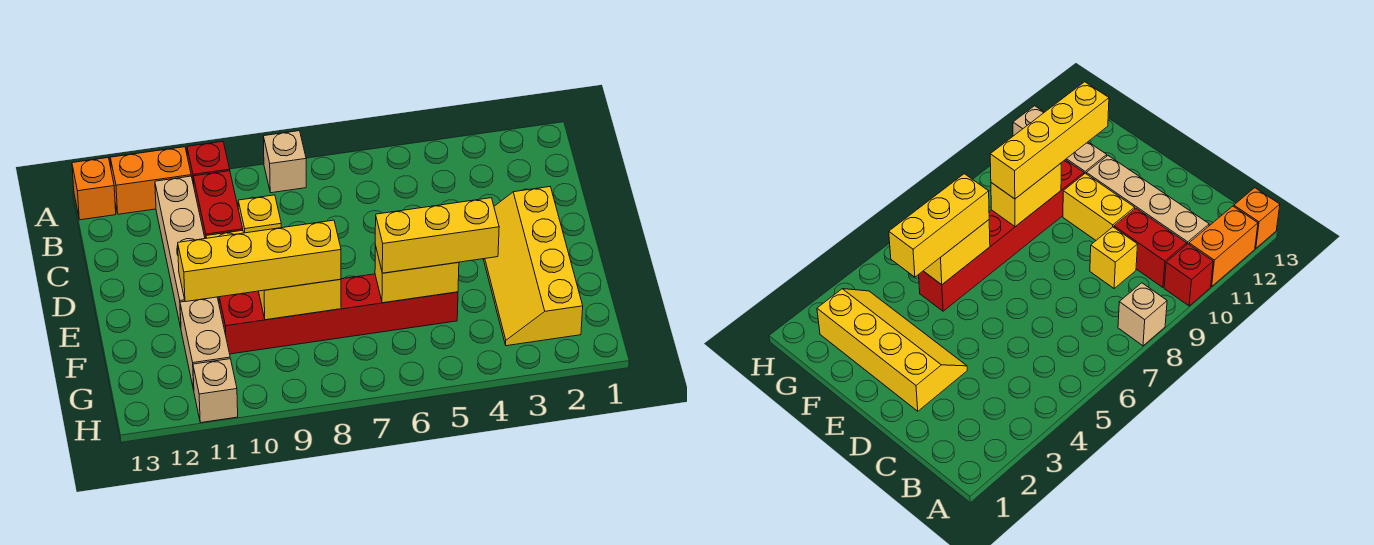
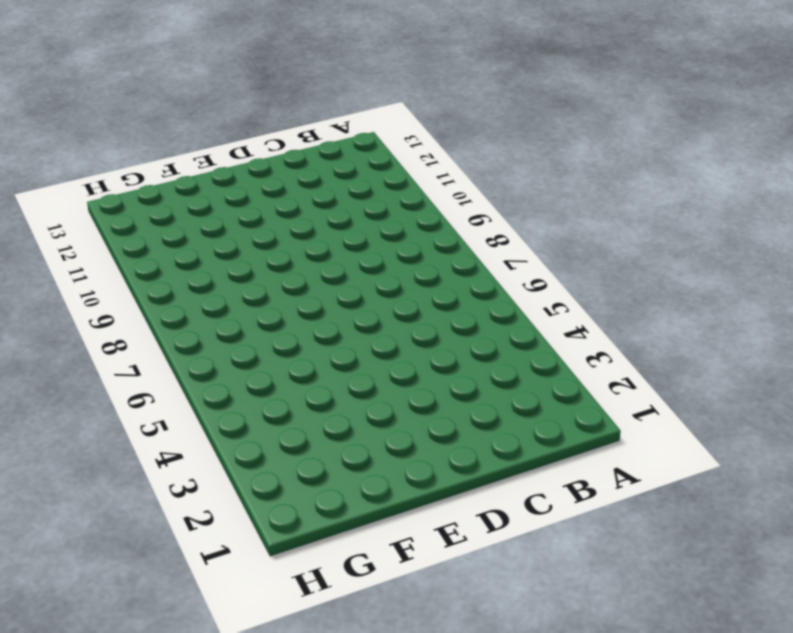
none -> tan 1x1 brick [263,131,306,193]
none -> red 1x1 brick [187,141,230,185]
none -> orange 1x2 brick [110,147,191,214]

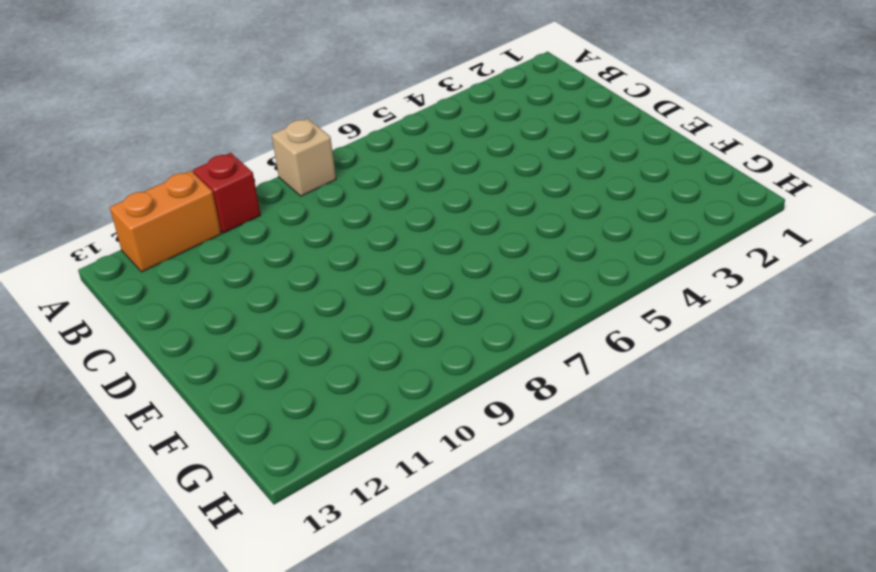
none -> orange 1x1 brick [72,158,116,220]
none -> red 1x2 brick [193,171,243,239]
none -> tan 1x4 brick [155,176,205,327]

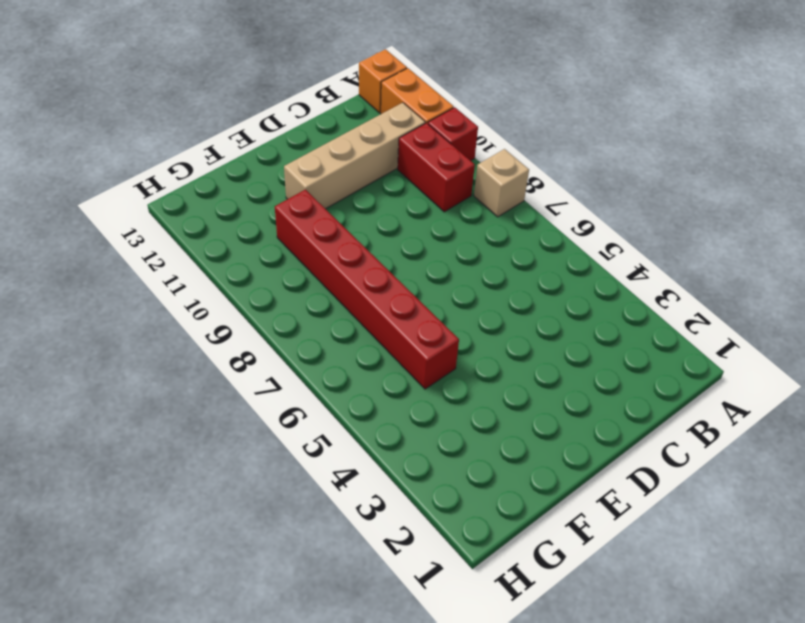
red 1x2 brick [398,123,475,212] -> red 1x2 brick turned to [193,171,243,239]
none -> yellow 1x1 brick [238,195,281,233]
none -> yellow 2x4 slope [484,187,583,346]
none -> yellow 1x2 brick [1063,173,1135,240]

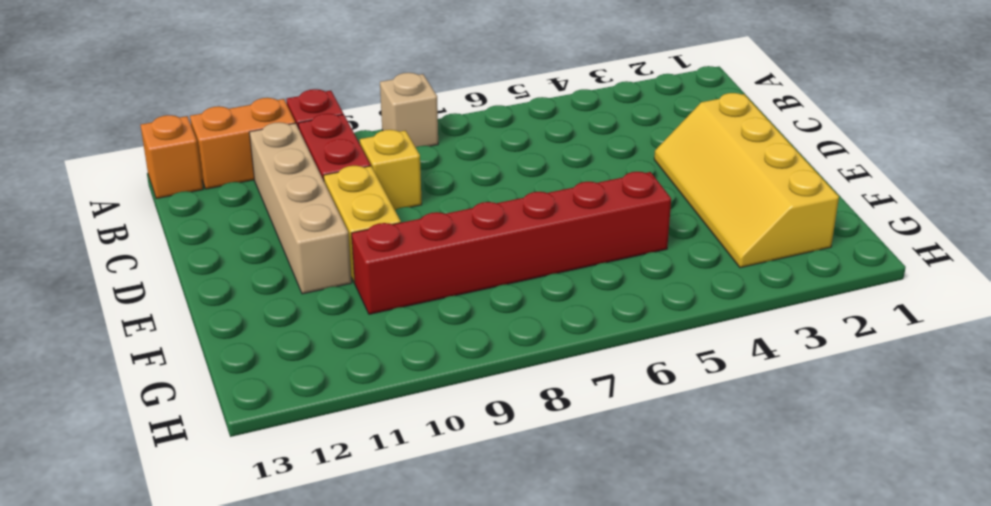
none -> tan 1x2 brick [180,297,230,390]
none -> tan 1x1 brick [193,359,238,423]
none -> yellow 1x2 brick [375,245,459,303]

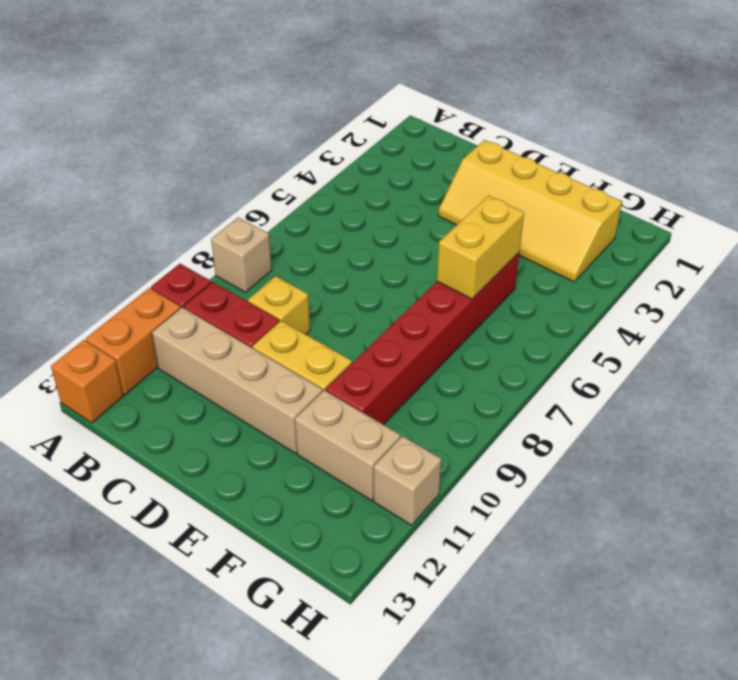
none -> yellow 1x2 brick [258,279,341,320]
none -> yellow 1x3 brick [375,198,499,273]
none -> yellow 1x4 brick [178,220,341,302]

